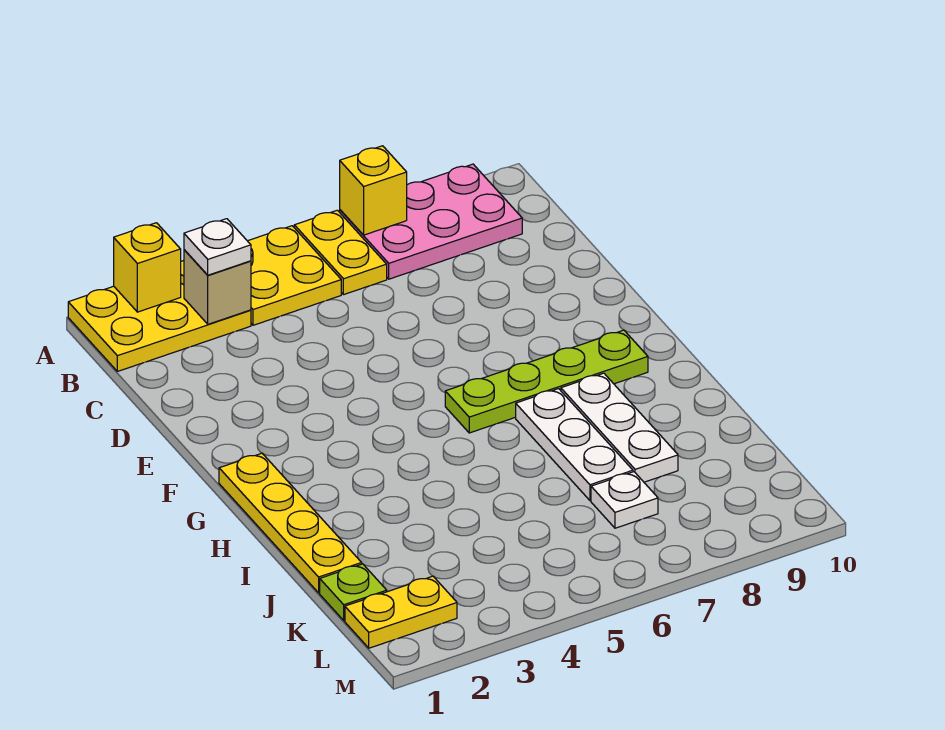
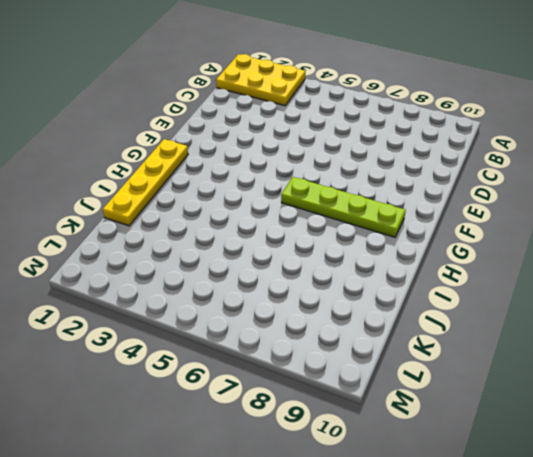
none -> yellow 2x2 plate [248,226,341,325]
none -> yellow 1x2 plate [294,210,387,295]
none -> pink 2x3 plate [340,164,522,279]

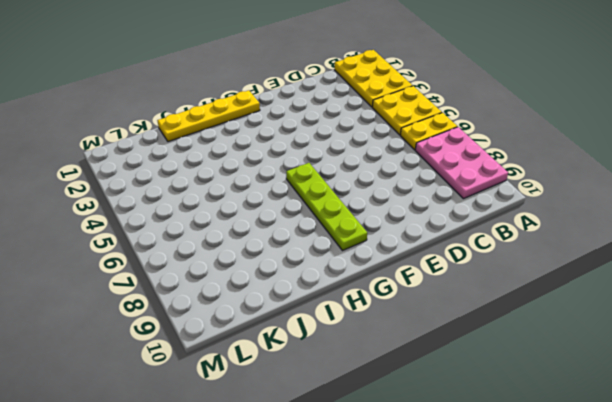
none -> white 1x3 plate [516,389,633,501]
none -> white 1x3 plate [561,373,678,482]
none -> lime 1x1 plate [320,564,387,620]

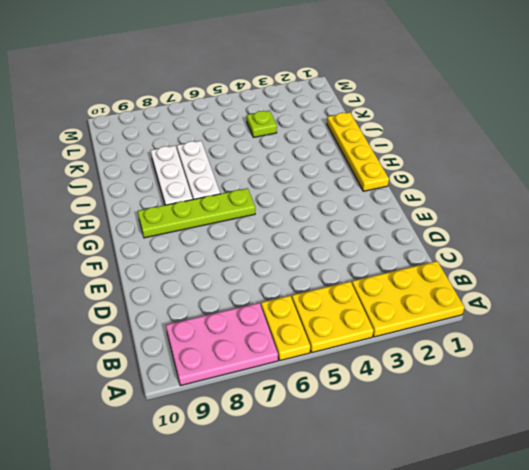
lime 1x1 plate [247,111,277,137] -> lime 1x1 plate moved to [320,564,387,620]
none -> white 1x1 plate [591,472,658,528]
none -> yellow 1x2 plate [345,576,457,648]
none -> yellow 1x1 brick [114,223,181,312]

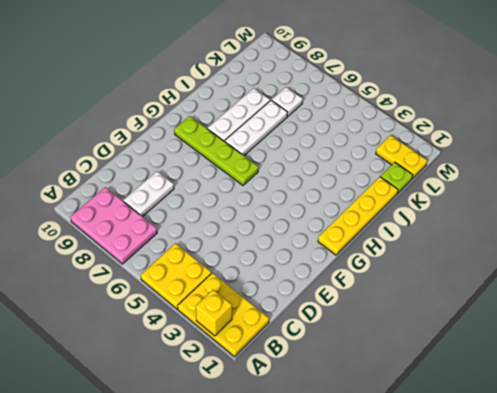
white 1x2 plate [123,171,174,217] -> none
none -> yellow 1x2 plate [294,210,387,295]
none -> yellow 1x1 brick [340,146,407,235]
none -> tan 1x1 brick [184,250,251,324]

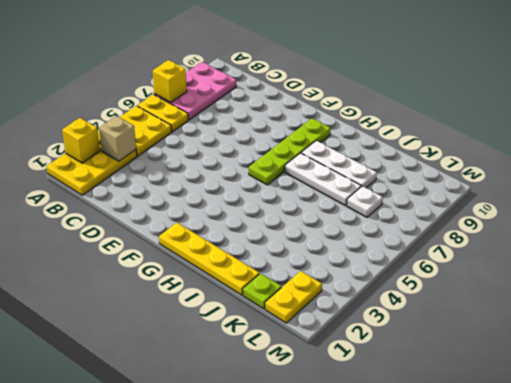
none -> white 1x1 plate [184,219,251,275]

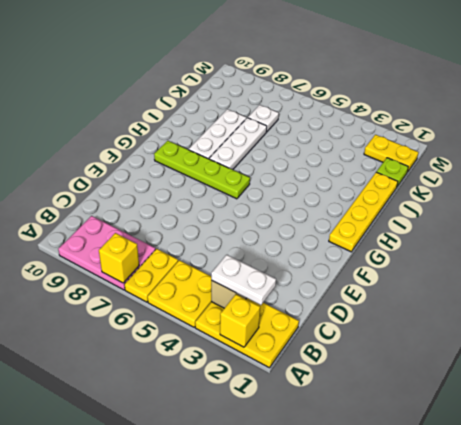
white 1x2 plate [211,255,276,305] -> white 1x1 plate [184,219,251,275]

